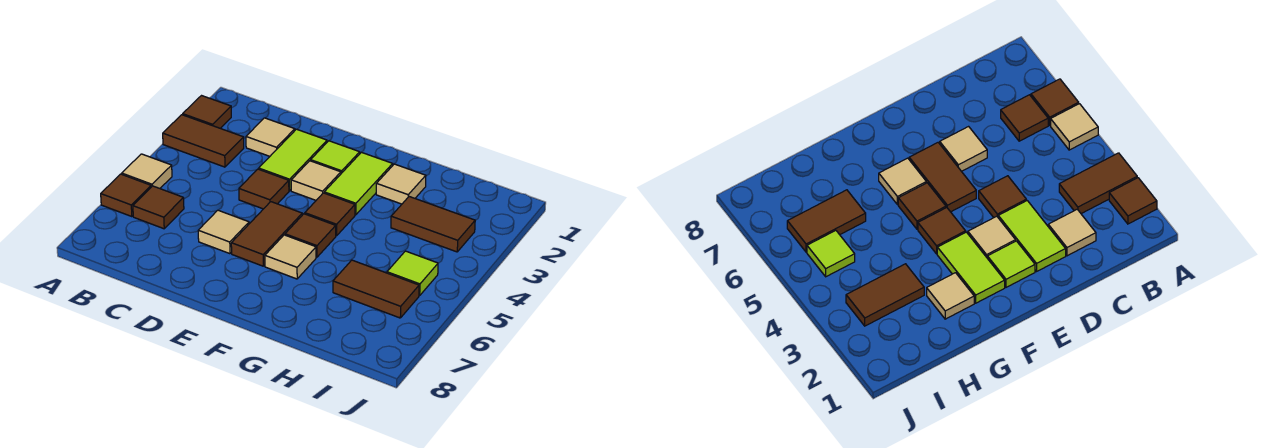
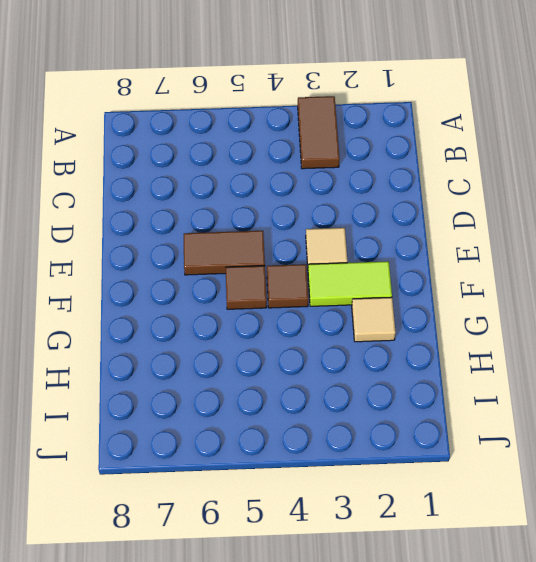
none -> brown 1x1 tile [183,96,231,128]
none -> tan 1x1 tile [122,154,172,188]
none -> brown 1x1 tile [101,174,151,217]

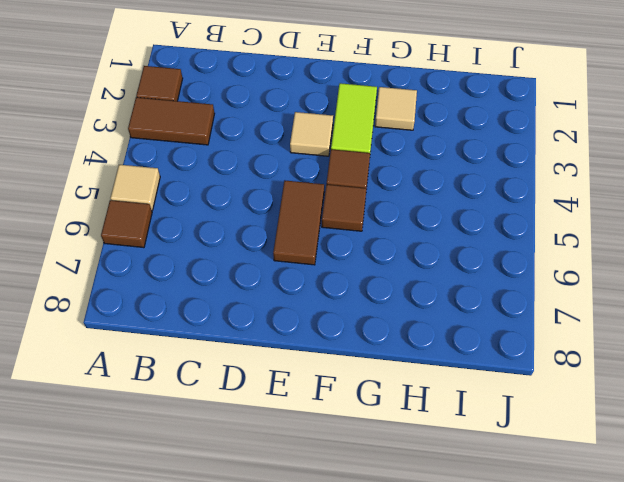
none -> brown 1x1 tile [133,186,184,229]
none -> tan 1x1 tile [246,118,295,156]
none -> lime 1x2 tile [259,129,327,191]

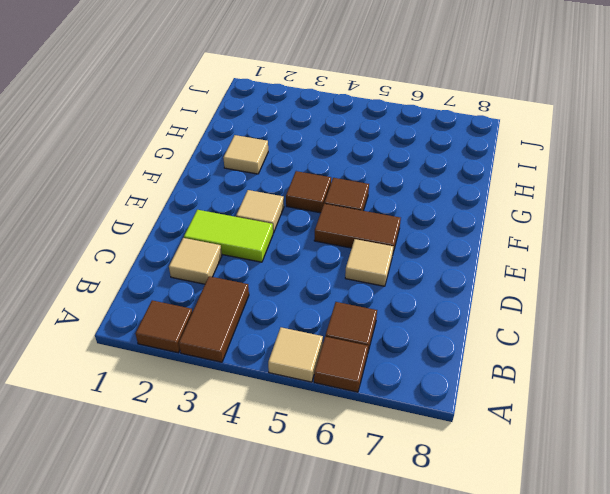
none -> brown 1x1 tile [239,169,289,209]
none -> lime 1x1 tile [311,141,360,173]
none -> lime 1x2 tile [324,152,393,215]

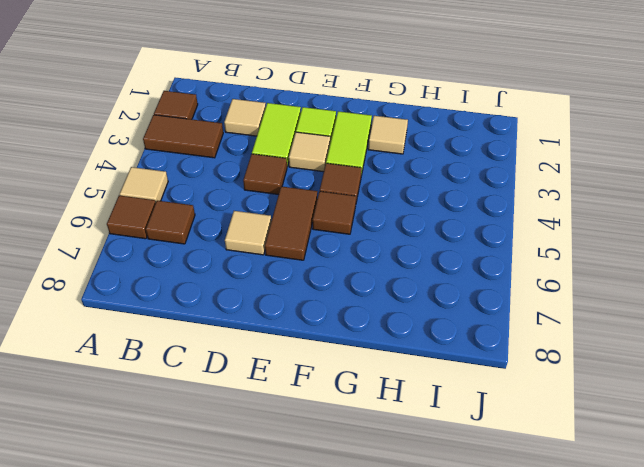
none -> tan 1x1 tile [265,235,316,279]
none -> brown 1x2 tile [391,197,475,252]
none -> brown 1x2 tile [333,260,419,318]

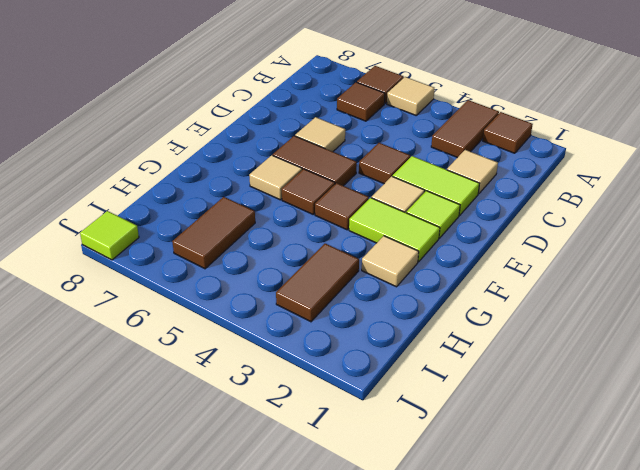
lime 1x1 tile [80,211,139,260] -> lime 1x1 tile moved to [387,251,438,296]

